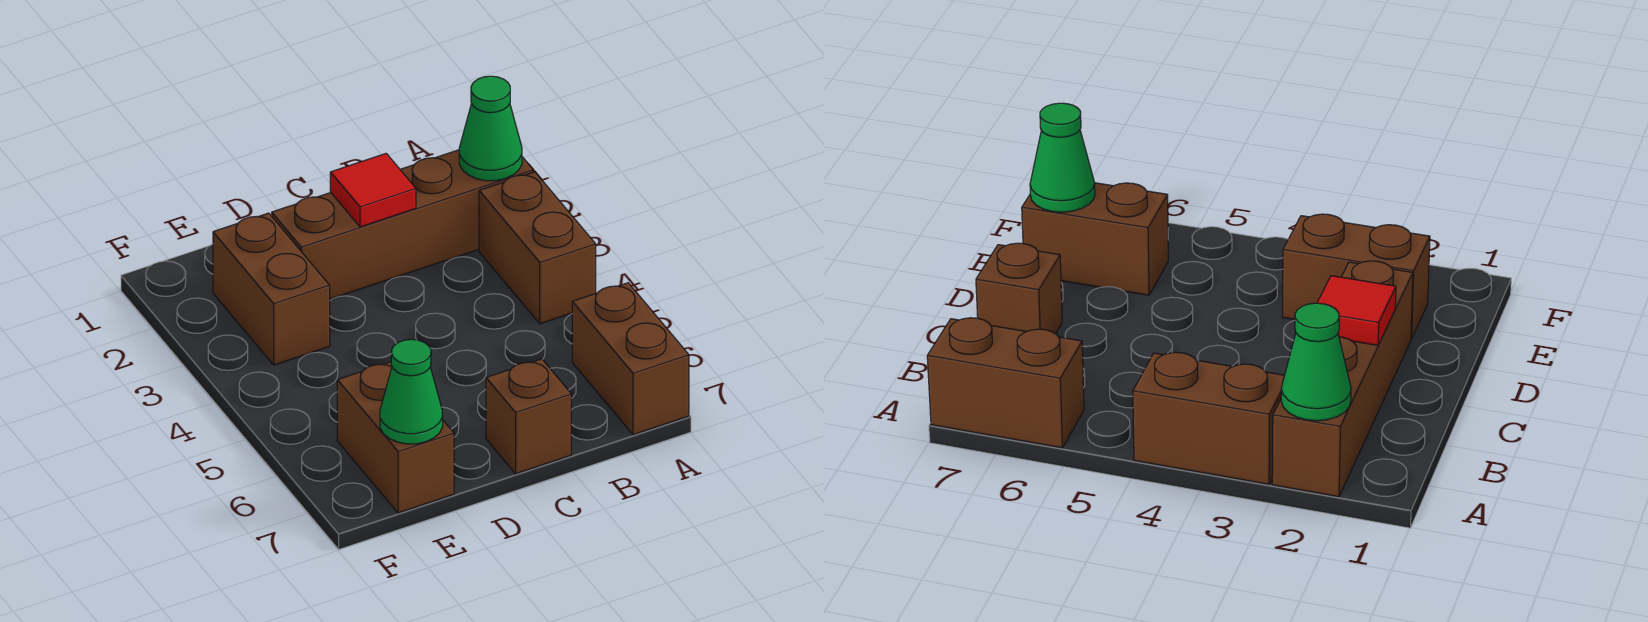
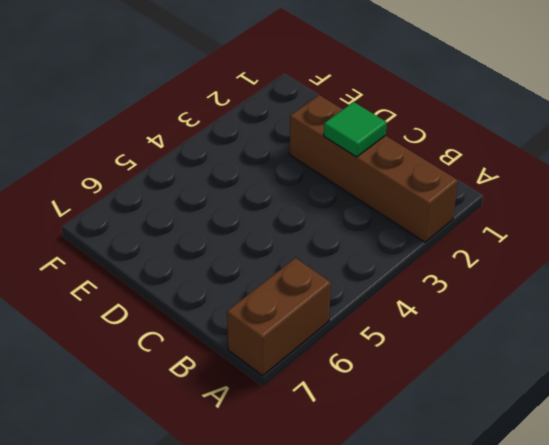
green 1x1 tile [324,102,387,157] -> red 1x1 tile [330,154,416,227]
none -> brown 1x2 brick [479,172,596,324]
none -> brown 1x1 brick [486,359,571,474]

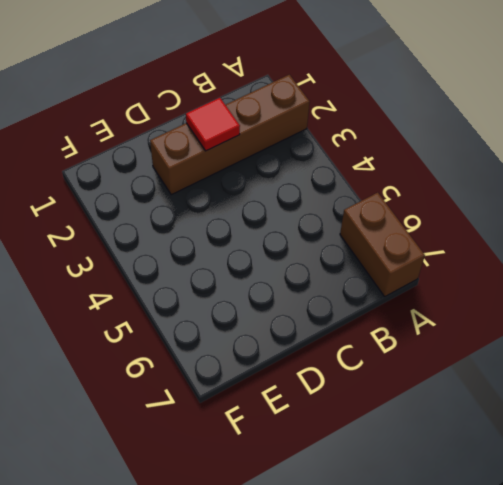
none -> brown 1x2 brick [479,172,596,324]
none -> brown 1x1 brick [486,359,571,474]

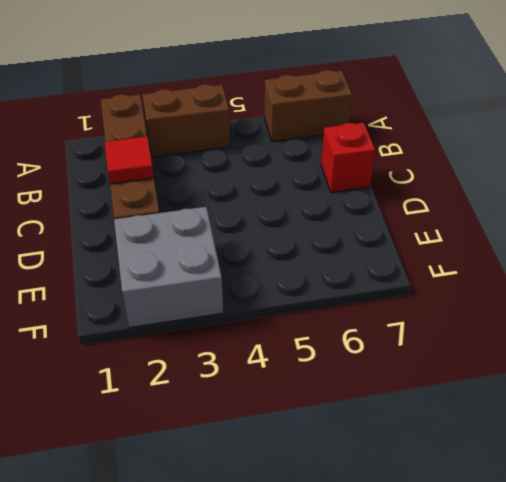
red 1x1 brick [321,123,375,193] -> brown 1x1 brick [486,359,571,474]
grey 2x2 brick [114,207,223,328] -> brown 1x2 brick [213,213,330,365]
none -> brown 1x2 brick [337,362,454,513]
none -> green 1x1 cone [459,76,522,181]

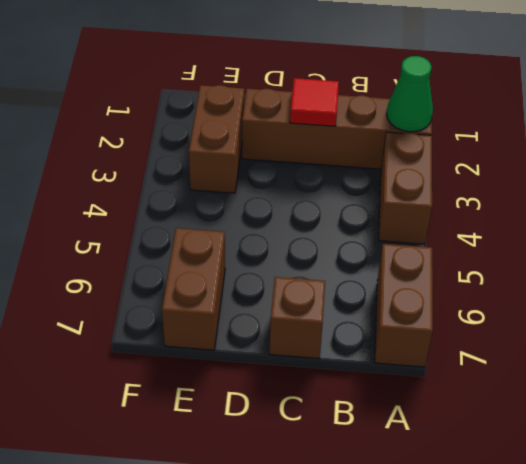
none -> green 1x1 cone [380,339,443,444]

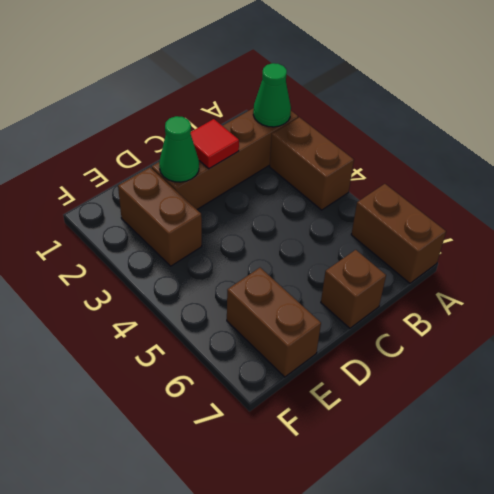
green 1x1 cone [159,116,199,182] -> green 1x1 cone moved to [380,339,443,444]

